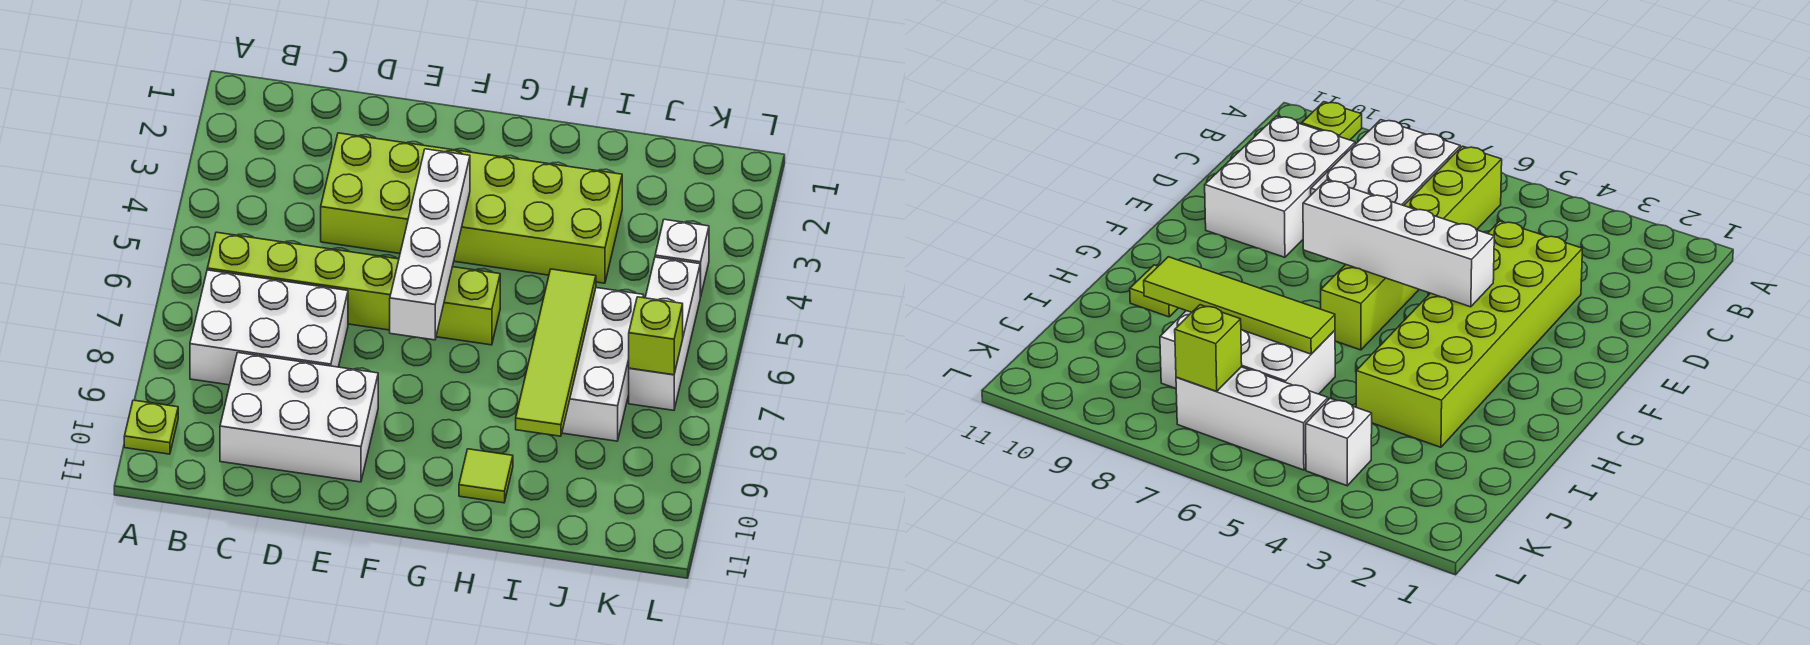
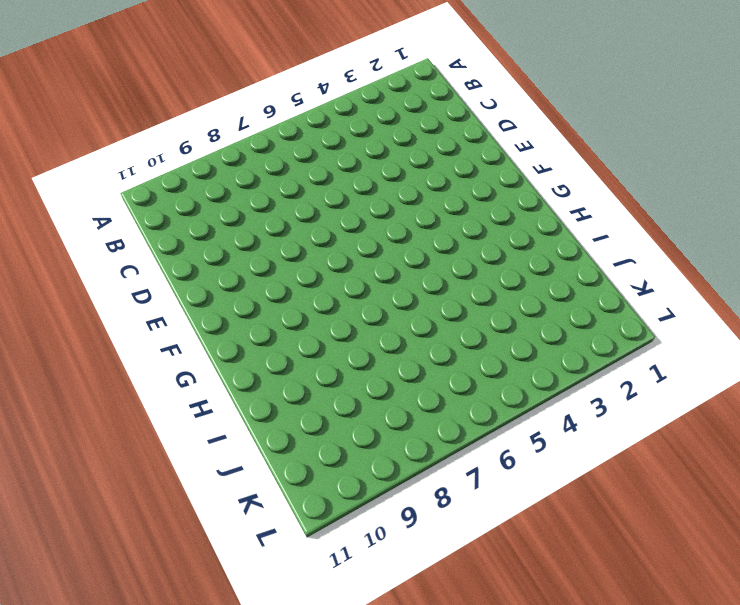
none -> lime 1x1 plate [124,400,178,454]
none -> lime 1x6 brick [207,232,500,345]
none -> white 2x3 brick [190,270,348,385]

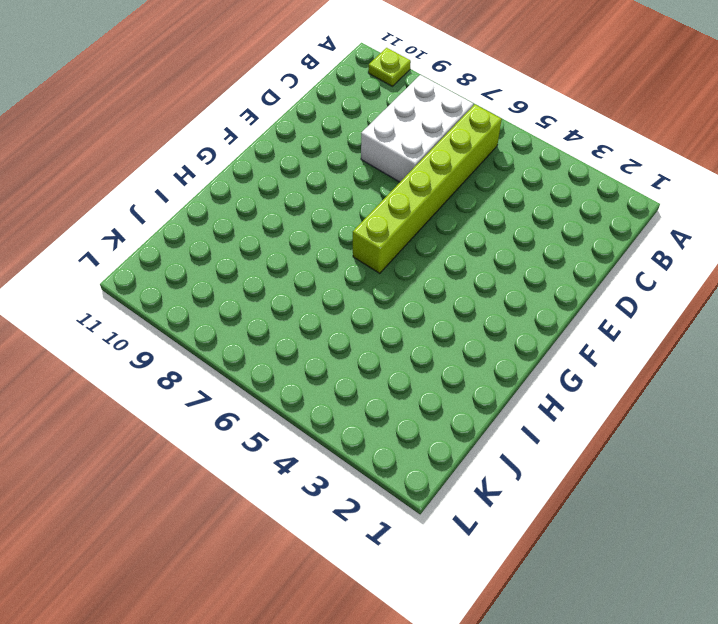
none -> white 2x3 brick [220,353,378,482]
none -> lime 2x6 brick [321,133,622,283]
none -> lime 1x1 tile [459,449,513,503]

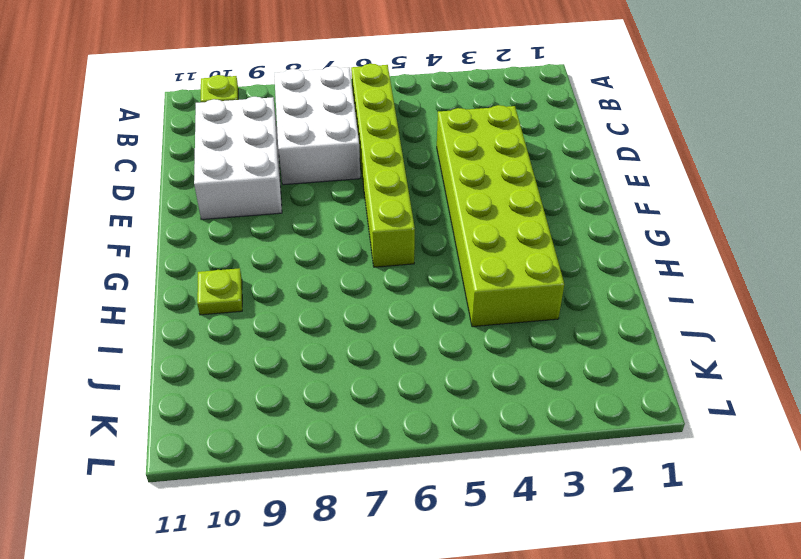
lime 1x1 plate [197,268,242,315] -> lime 1x1 tile [459,449,513,503]
none -> white 2x3 brick [562,288,644,441]
none -> white 1x1 brick [655,219,709,297]
none -> white 1x3 brick [629,257,700,410]

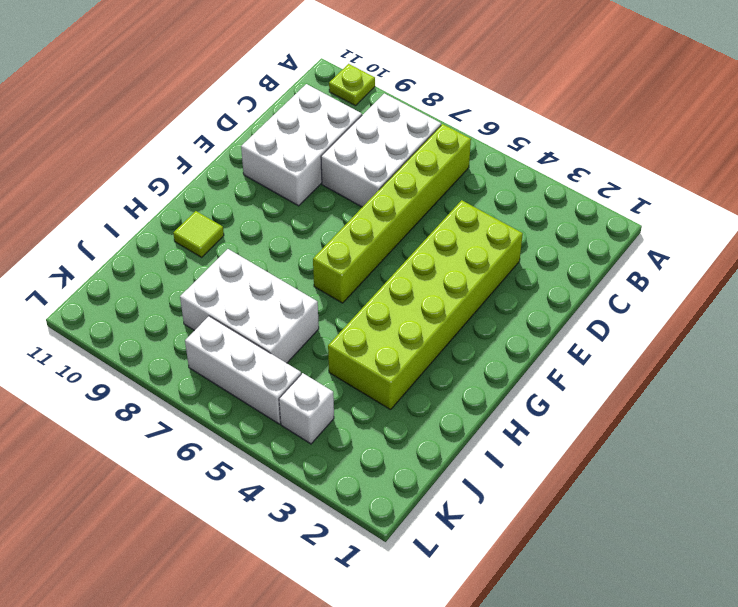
none -> white 1x4 brick [390,149,470,340]
none -> lime 1x4 tile [516,269,596,436]
none -> lime 1x1 brick [629,297,683,375]

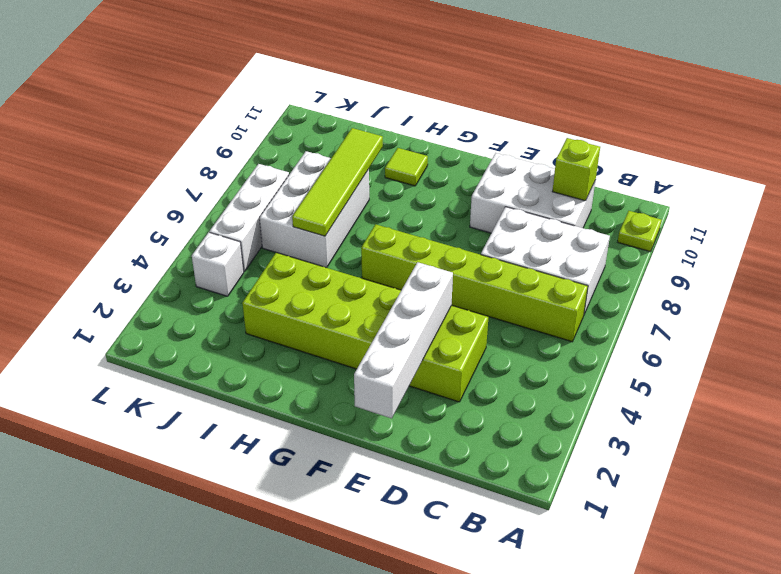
lime 1x1 brick [552,138,600,201] -> lime 1x1 brick moved to [629,297,683,375]
white 1x4 brick [354,262,453,419] -> white 1x4 brick moved to [390,149,470,340]

